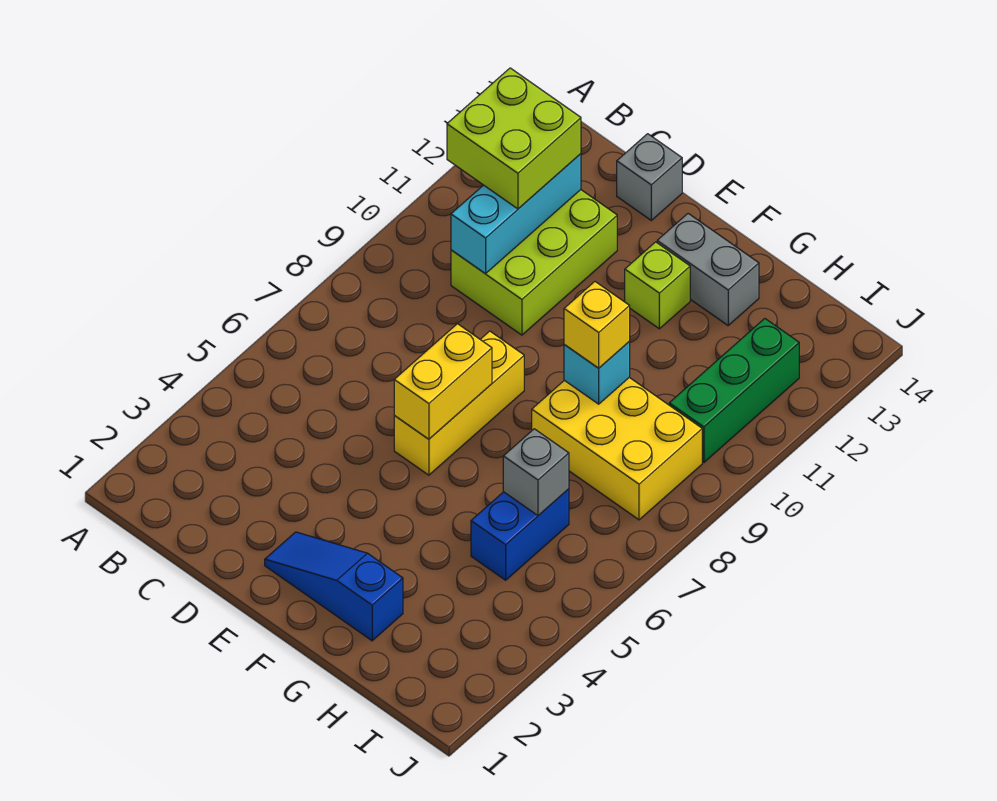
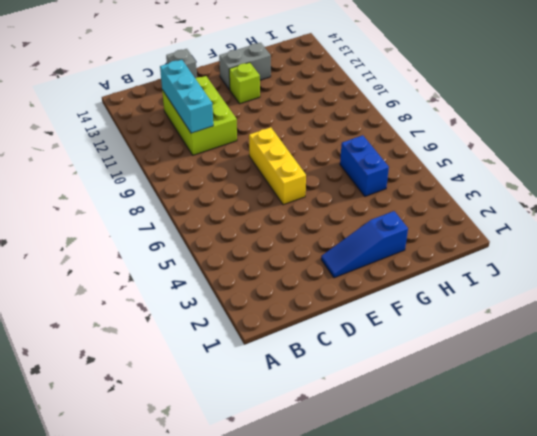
none -> yellow 2x3 brick [532,377,702,520]
none -> green 1x3 brick [669,319,799,462]
none -> yellow 1x2 brick [394,324,492,439]

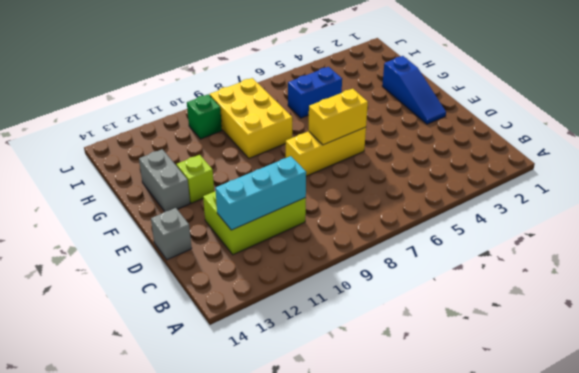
green 1x1 brick [187,94,222,139] -> green 1x3 brick [669,319,799,462]
none -> cyan 1x1 brick [564,342,630,404]
none -> grey 1x1 brick [503,429,569,515]
none -> lime 2x2 brick [447,68,581,209]

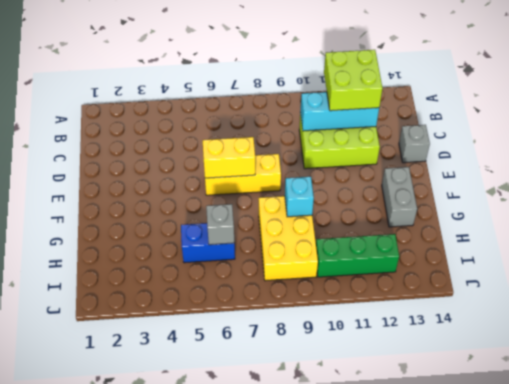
none -> blue 1x3 slope [265,532,403,641]
none -> lime 1x1 brick [625,242,690,329]
none -> yellow 1x1 brick [564,282,630,368]

